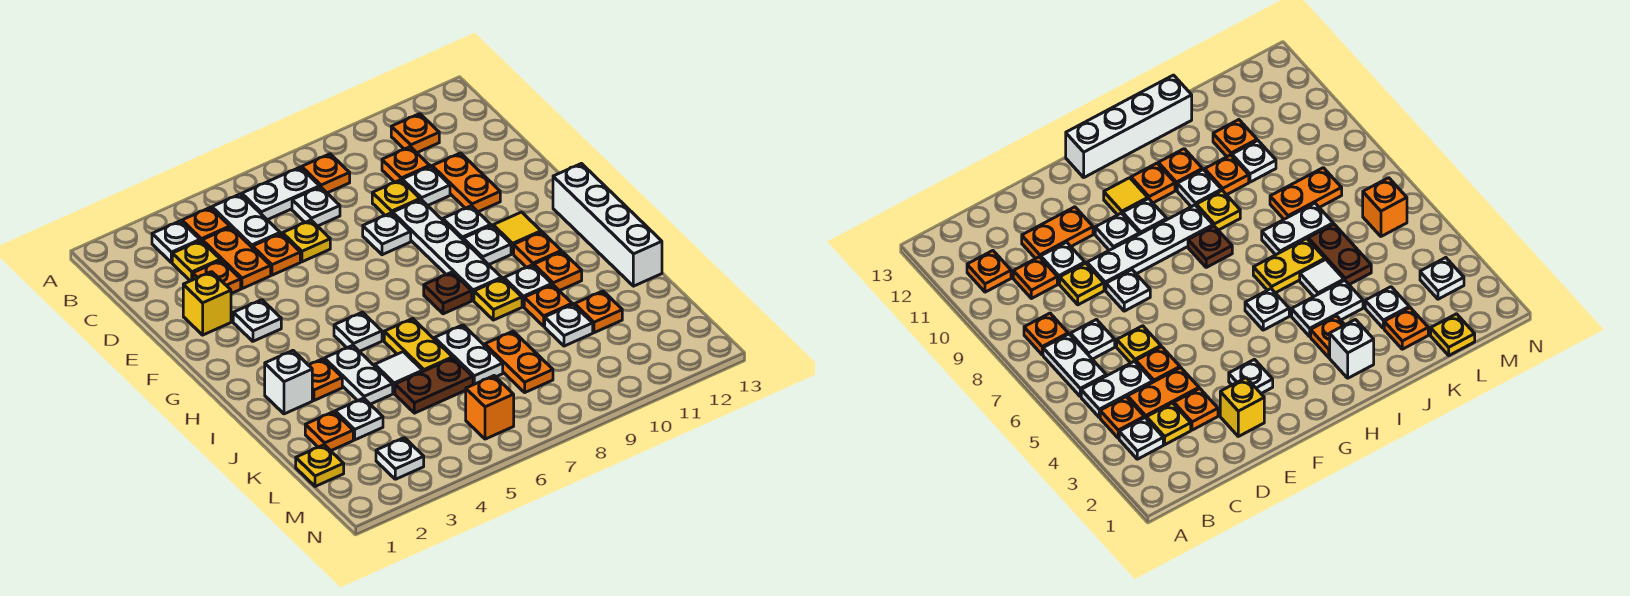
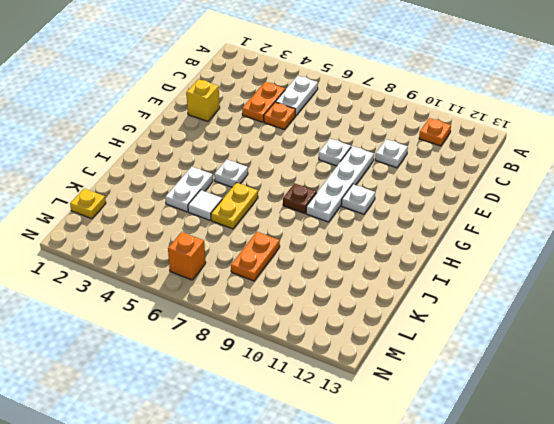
none -> white 1x1 plate [152,221,200,263]
none -> orange 1x1 plate [182,207,230,241]
none -> white 1x2 plate [242,167,320,220]
none -> orange 1x1 plate [302,154,350,193]

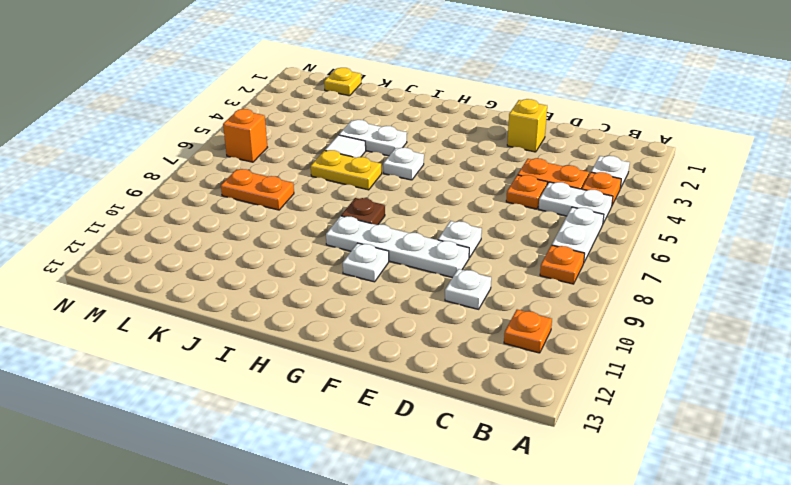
none -> yellow 1x1 plate [172,241,220,281]
none -> white 1x1 plate [292,187,340,226]
none -> orange 1x1 plate [382,147,430,182]
none -> orange 1x1 plate [193,260,241,294]

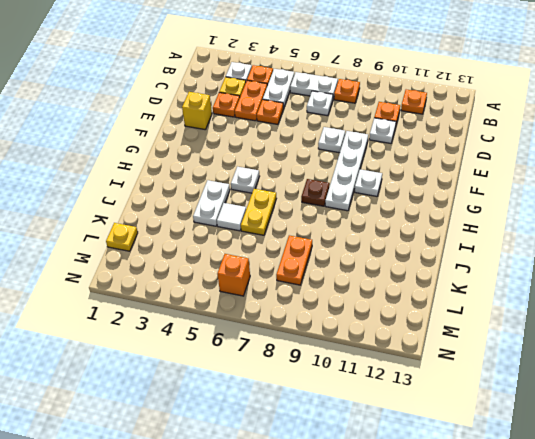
none -> yellow 1x1 plate [283,220,330,262]
none -> yellow 1x1 plate [372,180,420,215]
none -> orange 1x2 plate [432,153,500,212]
none -> white 1x1 plate [233,300,281,341]

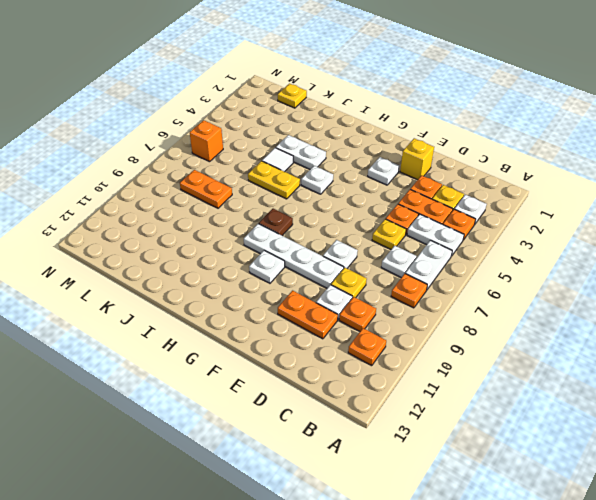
none -> white 1x1 plate [443,206,491,239]
none -> yellow 1x1 tile [493,212,541,254]
none -> white 1x4 brick [553,164,662,286]
none -> orange 1x1 plate [514,232,561,267]

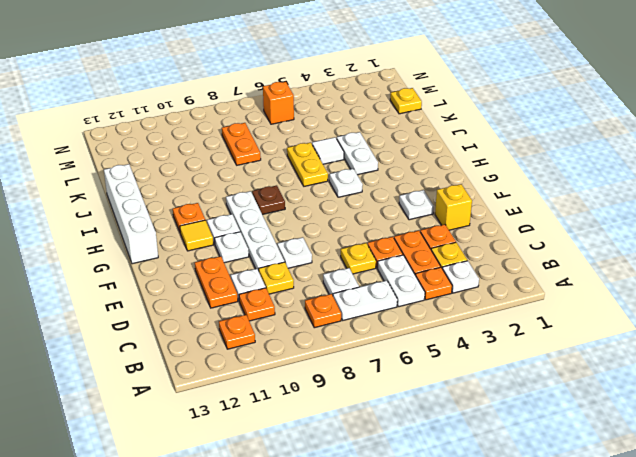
none -> white 1x1 brick [265,351,312,414]
none -> orange 1x1 plate [309,359,342,400]
none -> yellow 1x1 plate [474,278,522,320]
none -> white 1x1 plate [504,265,552,307]

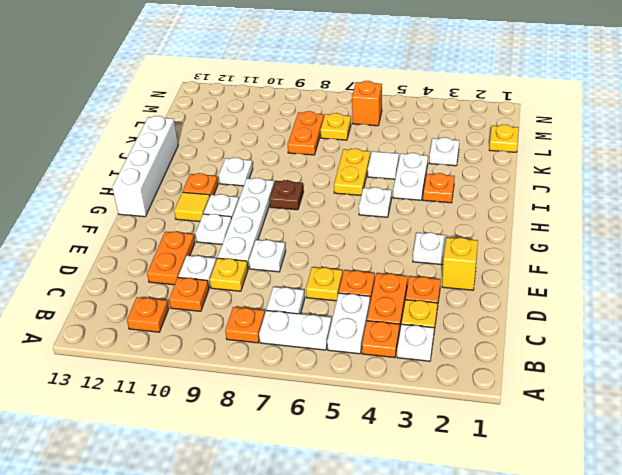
yellow 1x1 plate [320,113,351,140] -> yellow 1x1 plate moved to [474,278,522,320]
none -> white 1x1 brick [265,351,312,414]
none -> orange 1x1 plate [534,252,582,291]
none -> white 1x2 plate [435,325,503,385]
none -> orange 1x1 plate [524,285,572,326]

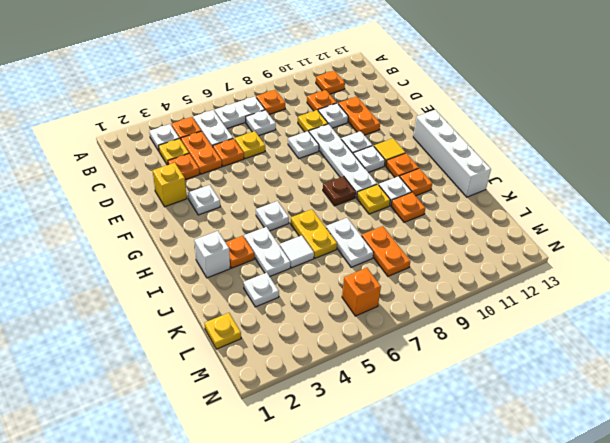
none -> orange 1x1 plate [305,412,353,451]
none -> brown 1x2 plate [395,358,473,413]
none -> white 1x1 plate [545,304,593,346]
none -> orange 1x1 plate [575,291,622,333]

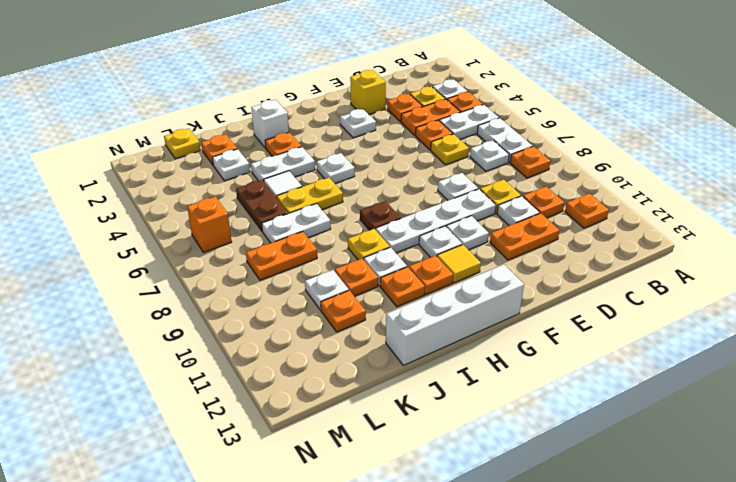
none -> white 1x1 plate [376,438,424,479]

